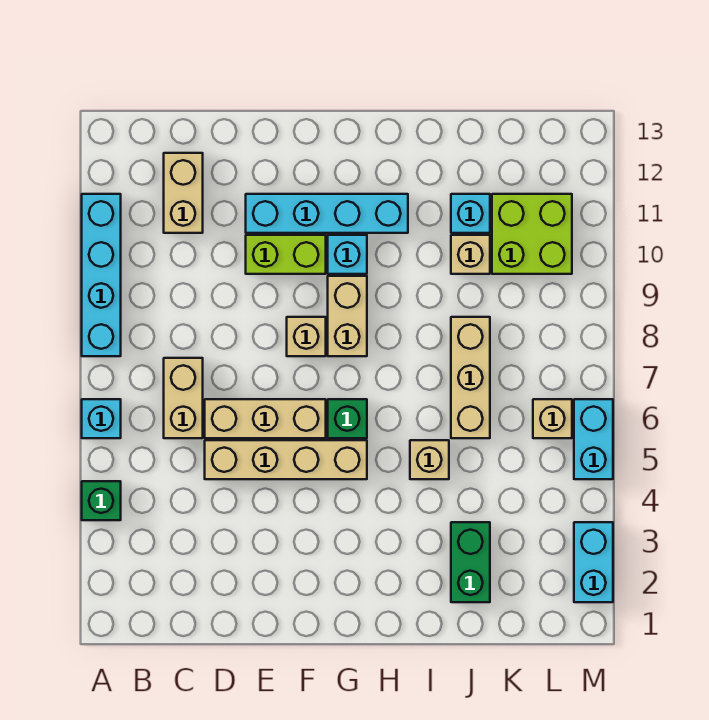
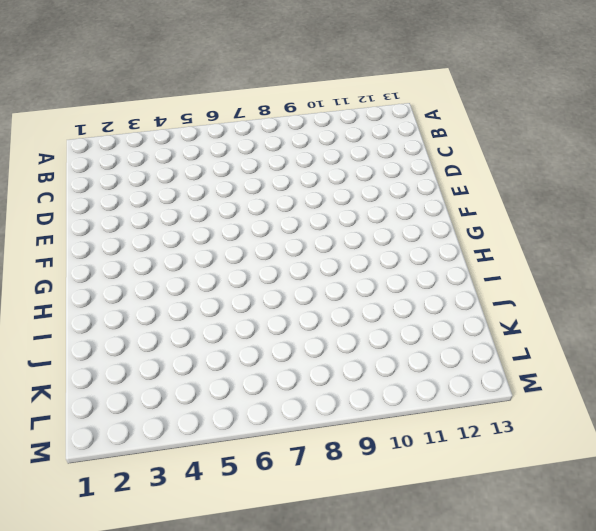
none -> green 1x1 brick [82,481,121,520]
none -> cyan 1x1 brick [82,399,121,438]
none -> cyan 1x4 brick [82,194,121,356]

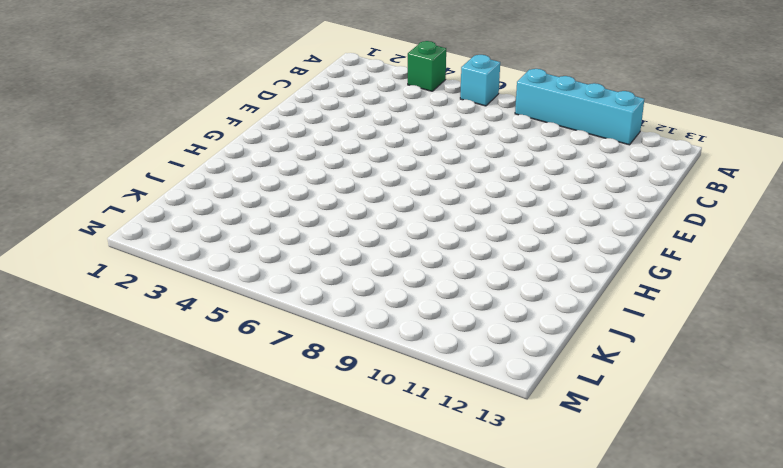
none -> tan 1x2 brick [164,358,203,438]
none -> tan 1x2 brick [164,153,203,233]
none -> tan 1x4 brick [205,440,367,479]

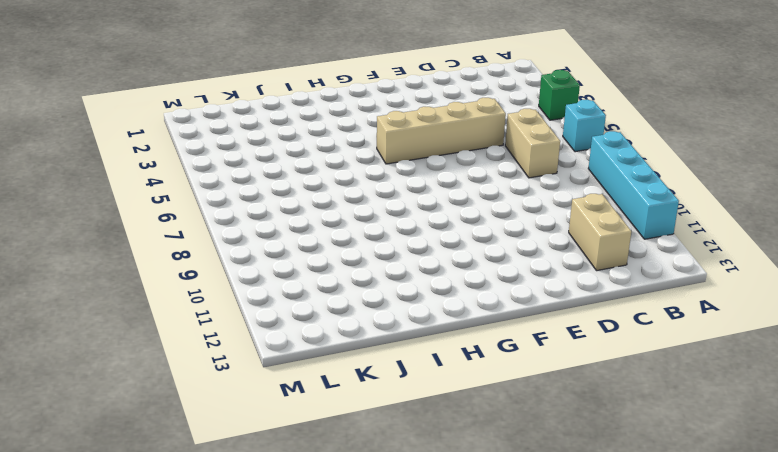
none -> tan 1x3 brick [205,399,326,438]
none -> lime 1x2 brick [246,235,326,274]
none -> cyan 1x4 brick [246,194,408,233]

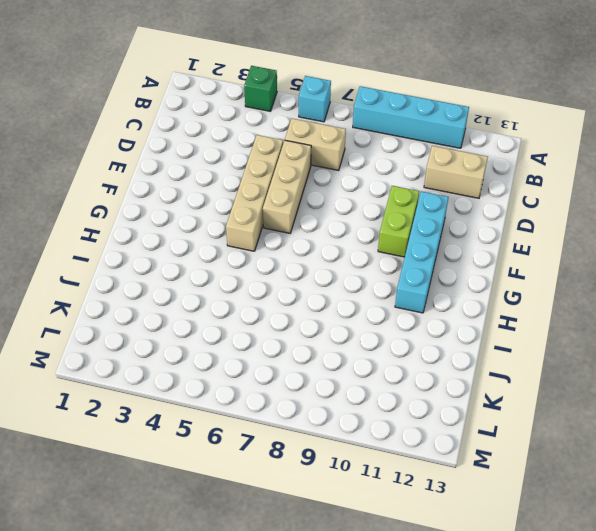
none -> tan 1x1 brick [287,317,326,356]
none -> green 1x1 brick [328,399,367,438]
none -> tan 1x2 brick [328,276,367,356]

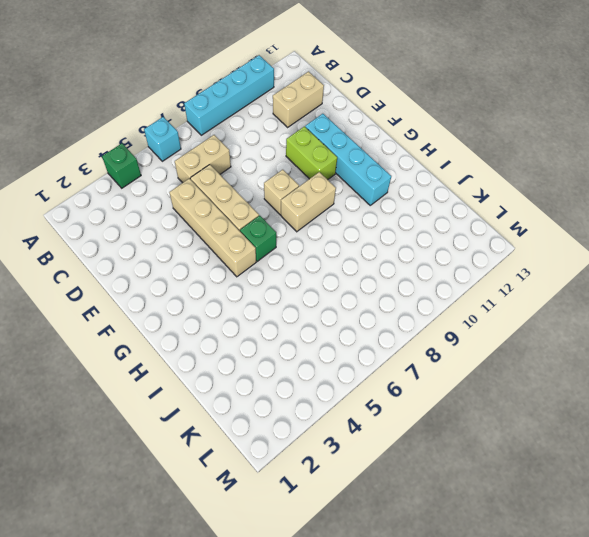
none -> cyan 1x1 brick [328,235,367,274]
none -> tan 1x1 brick [410,440,449,479]
none -> green 1x2 brick [451,522,490,602]

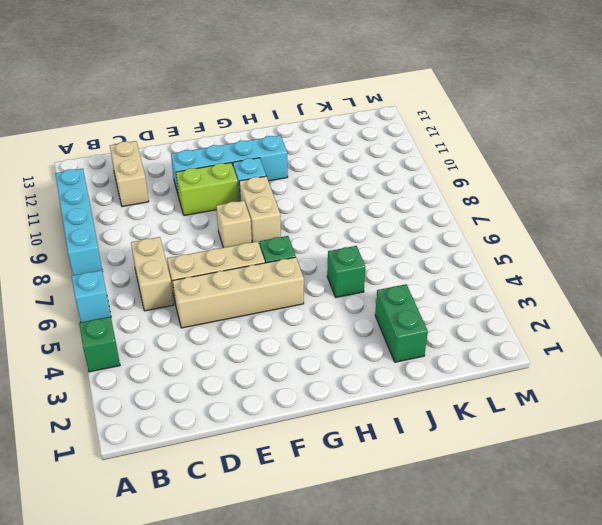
green 1x1 brick [327,246,365,297] -> tan 1x1 brick [410,440,449,479]
none -> tan 1x3 brick [451,317,490,438]
none -> tan 1x1 brick [451,235,490,274]
none -> cyan 1x1 brick [451,194,490,233]

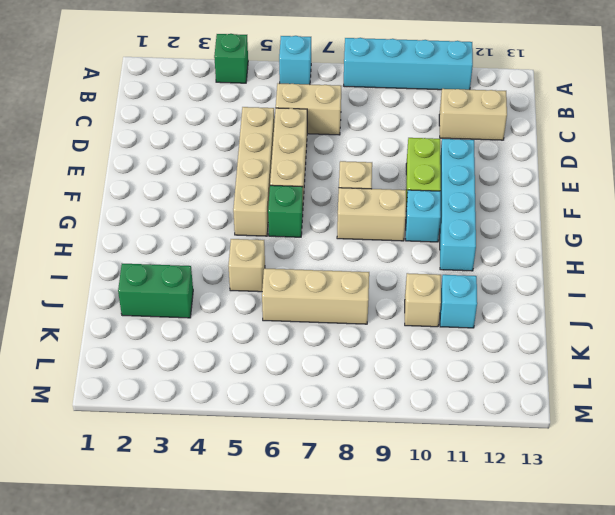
none -> lime 2x2 brick [492,194,572,274]
none -> tan 1x1 brick [533,399,572,438]
none -> cyan 1x2 brick [574,522,613,602]

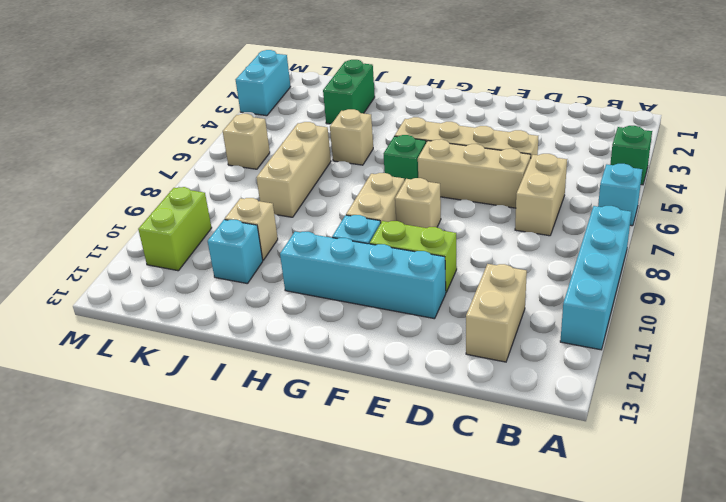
lime 1x2 brick [138,187,212,271] -> lime 2x2 brick [492,194,572,274]
none -> cyan 1x2 brick [574,399,613,479]

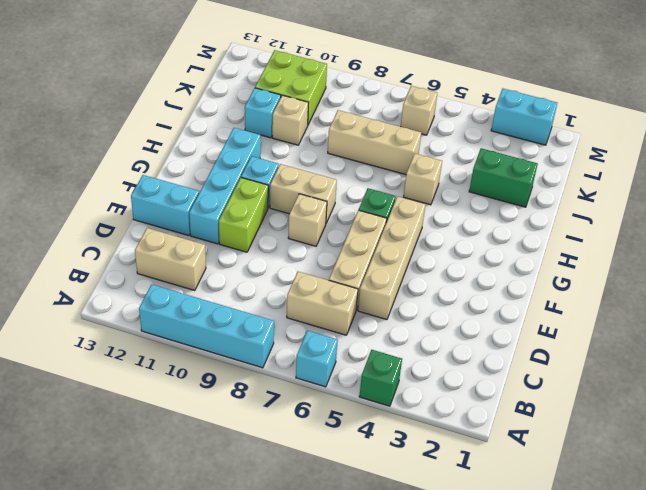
cyan 1x2 brick [131,175,199,236] -> cyan 1x2 brick moved to [574,399,613,479]

